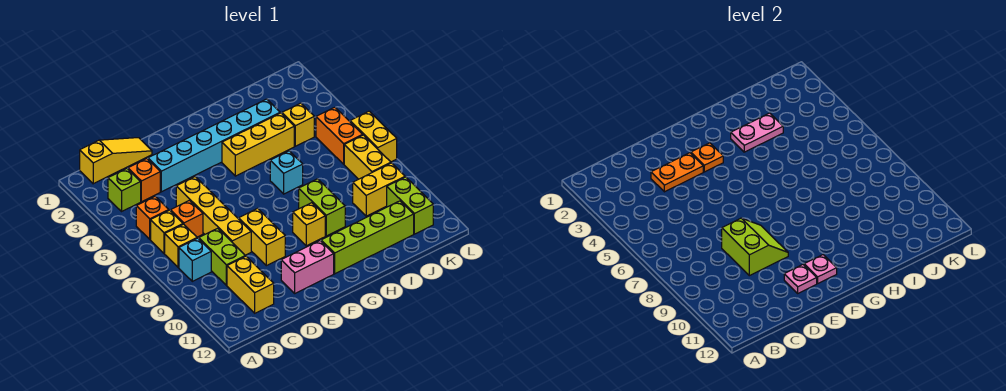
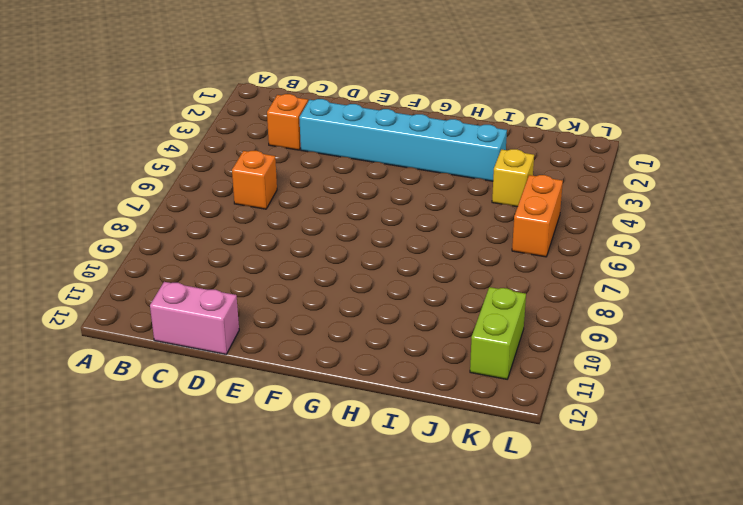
pink 1x2 brick [150,282,239,354] -> pink 1x2 brick moved to [281,241,334,293]
none -> yellow 1x3 slope [80,138,152,184]
none -> lime 1x1 brick [108,169,141,211]
none -> orange 1x1 brick [136,196,169,239]
none -> yellow 1x1 brick [151,210,183,253]

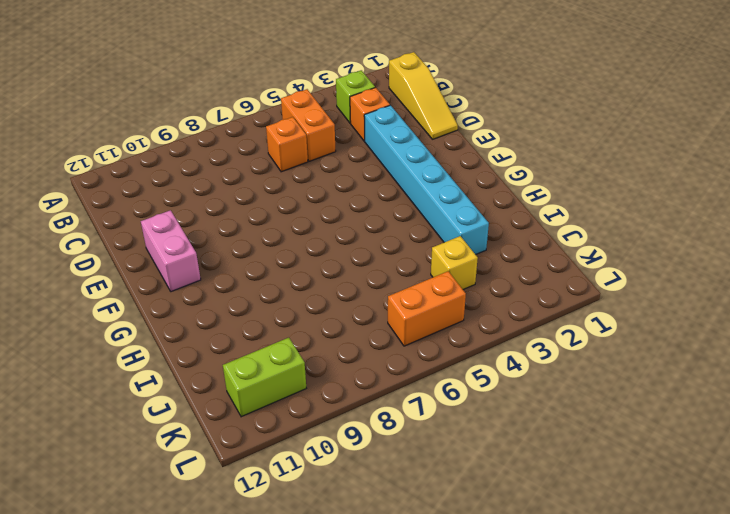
orange 1x2 brick [281,89,336,161] -> orange 1x1 brick [136,196,169,239]
none -> yellow 1x1 brick [151,210,183,253]
none -> yellow 1x1 brick [165,224,197,267]
none -> cyan 1x1 brick [179,238,211,281]
none -> lime 1x2 brick [198,228,245,285]

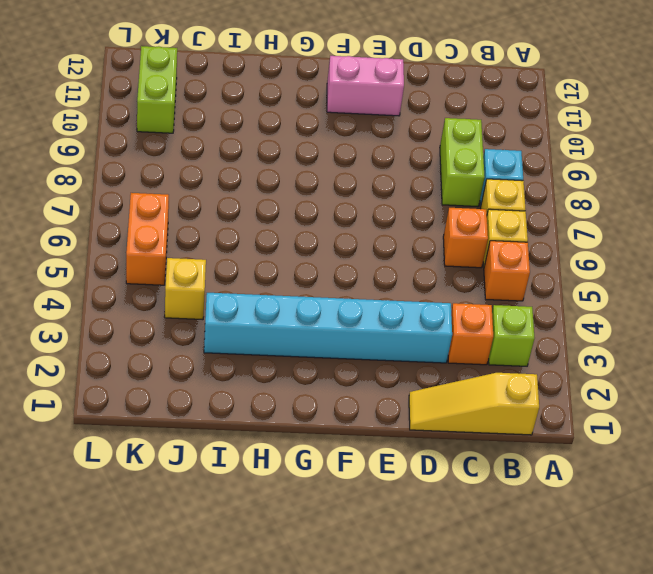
none -> yellow 1x2 brick [227,256,274,313]
none -> yellow 1x4 brick [176,177,251,255]
none -> yellow 1x2 brick [239,208,285,266]
none -> yellow 1x3 brick [222,113,294,176]

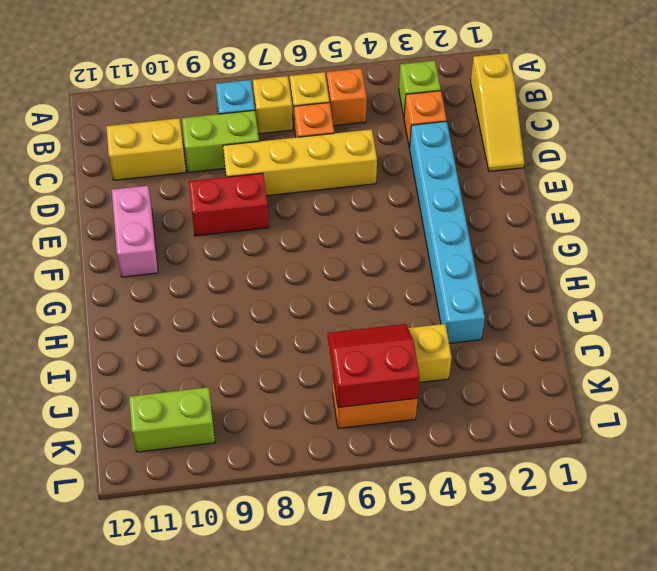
red 1x2 brick [189,173,269,236] -> yellow 1x2 brick [239,208,285,266]
red 2x2 slope [328,324,420,408] -> none
none -> yellow 1x3 brick [222,113,294,176]
none -> yellow 1x1 brick [293,203,325,246]
none -> lime 1x4 brick [321,201,414,274]
none -> cyan 1x1 brick [270,151,303,194]

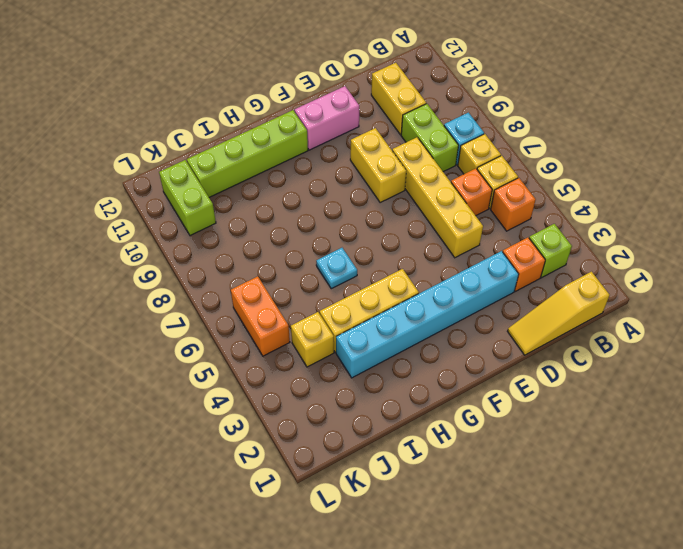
cyan 1x1 plate [316,248,357,289] -> cyan 1x1 brick [270,151,303,194]
none -> yellow 1x1 brick [293,203,325,246]
none -> lime 1x2 brick [299,179,345,236]
none -> yellow 1x2 brick [353,163,405,216]
none -> yellow 1x2 brick [344,135,391,179]

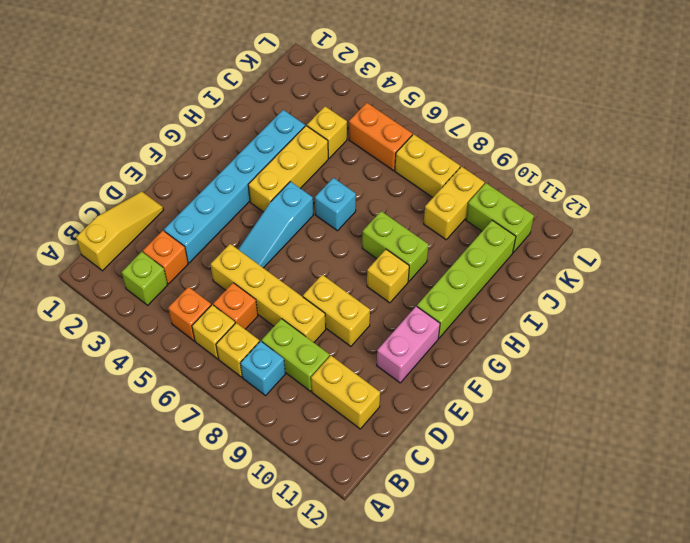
cyan 1x3 slope [238,182,313,268] -> none
none -> yellow 1x2 brick [350,111,397,162]
none -> orange 1x2 plate [651,153,703,192]
none -> lime 2x2 slope [722,218,788,276]
none -> pink 1x1 plate [784,265,817,293]

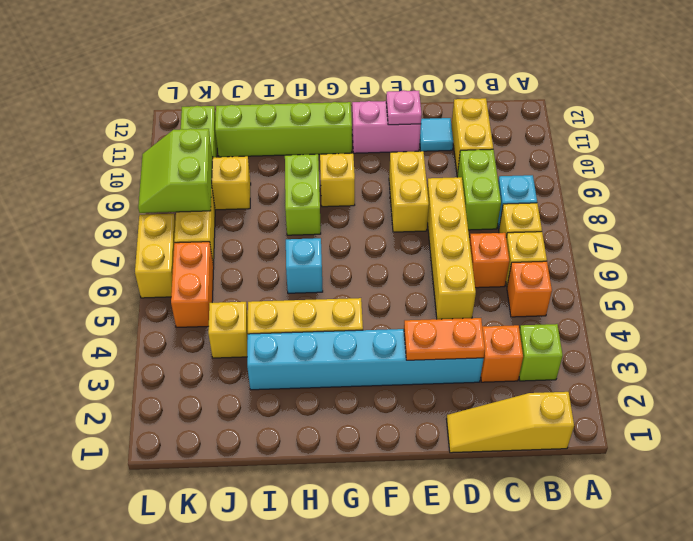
cyan 1x1 tile [420,118,453,151] -> none
lime 2x2 slope [138,129,213,213] -> lime 2x2 slope moved to [722,218,788,276]
none -> orange 1x1 plate [691,143,723,172]
none -> pink 1x1 plate [804,255,837,283]
none -> pink 1x2 plate [731,113,783,152]

